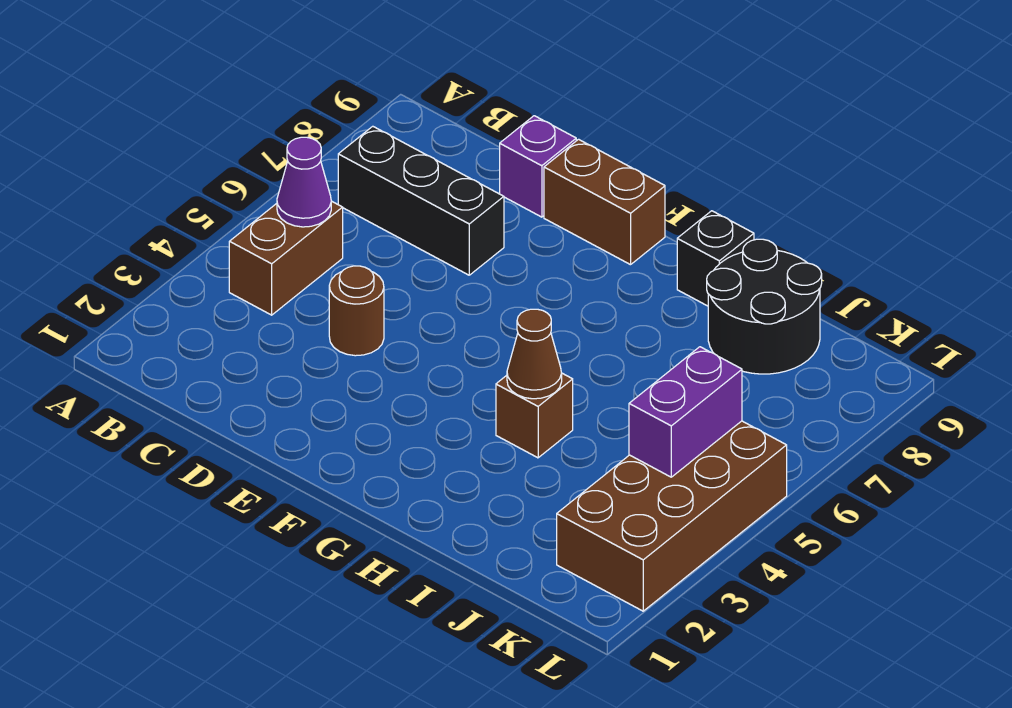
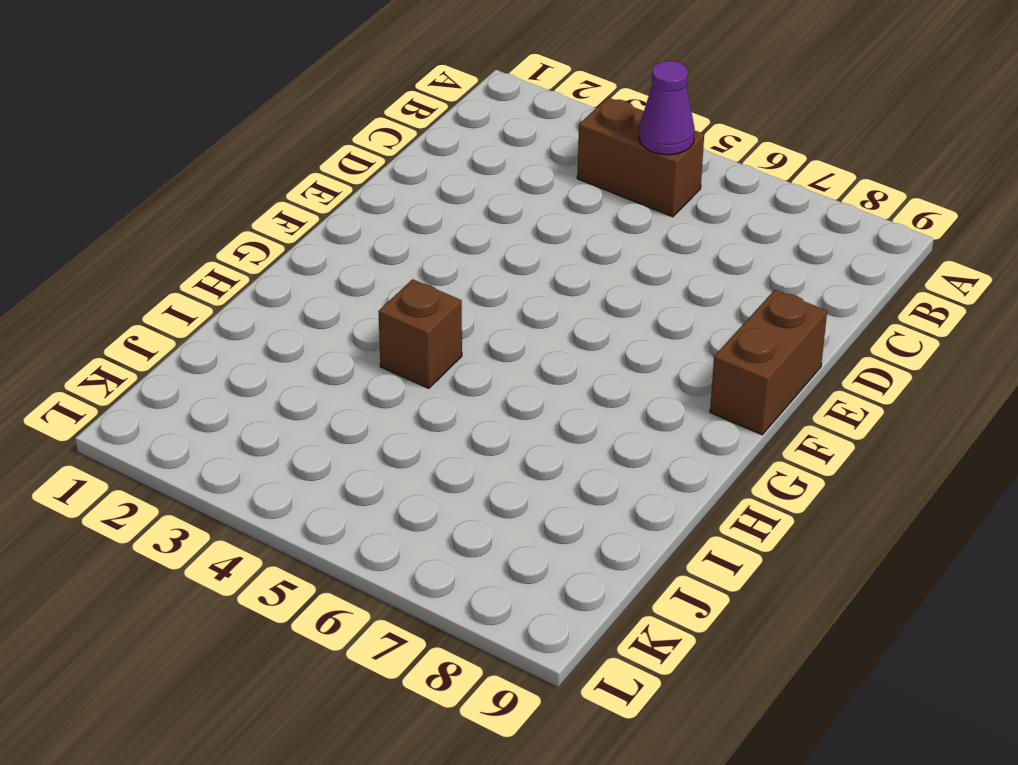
none -> black 1x3 brick [338,126,504,275]
none -> brown 1x1 round brick [329,266,384,356]
none -> purple 1x1 brick [500,116,576,217]

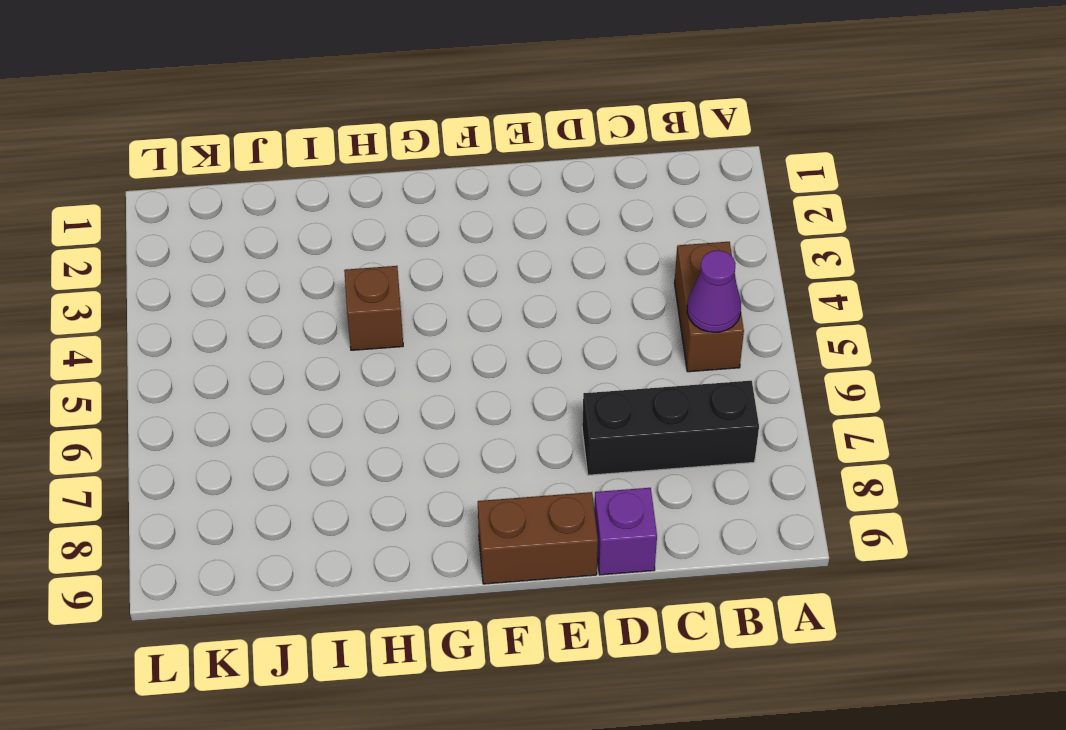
none -> brown 1x1 round brick [329,266,384,356]
none -> black 1x1 brick [677,211,754,306]
none -> black 2x2 round brick [707,239,822,374]

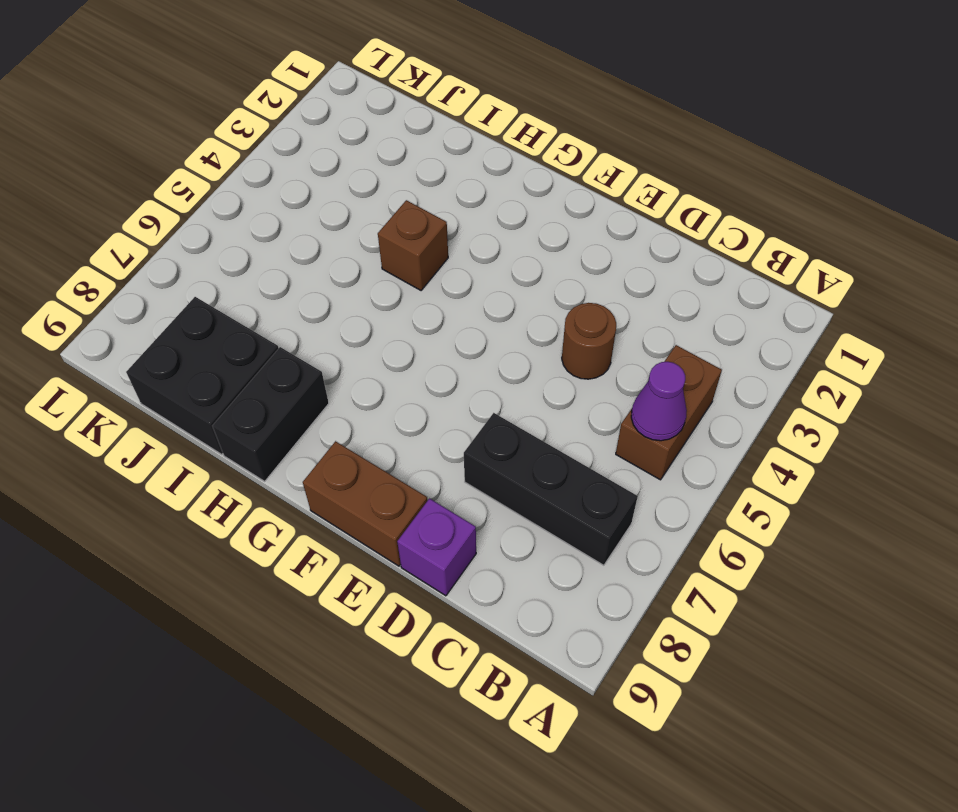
black 1x2 brick [212,347,329,481] -> black 1x1 brick [677,211,754,306]
black 2x2 brick [126,297,279,454] -> black 2x2 round brick [707,239,822,374]
none -> brown 2x4 brick [557,421,787,611]
none -> brown 1x1 cone [507,309,562,399]
none -> purple 1x2 brick [629,347,742,477]

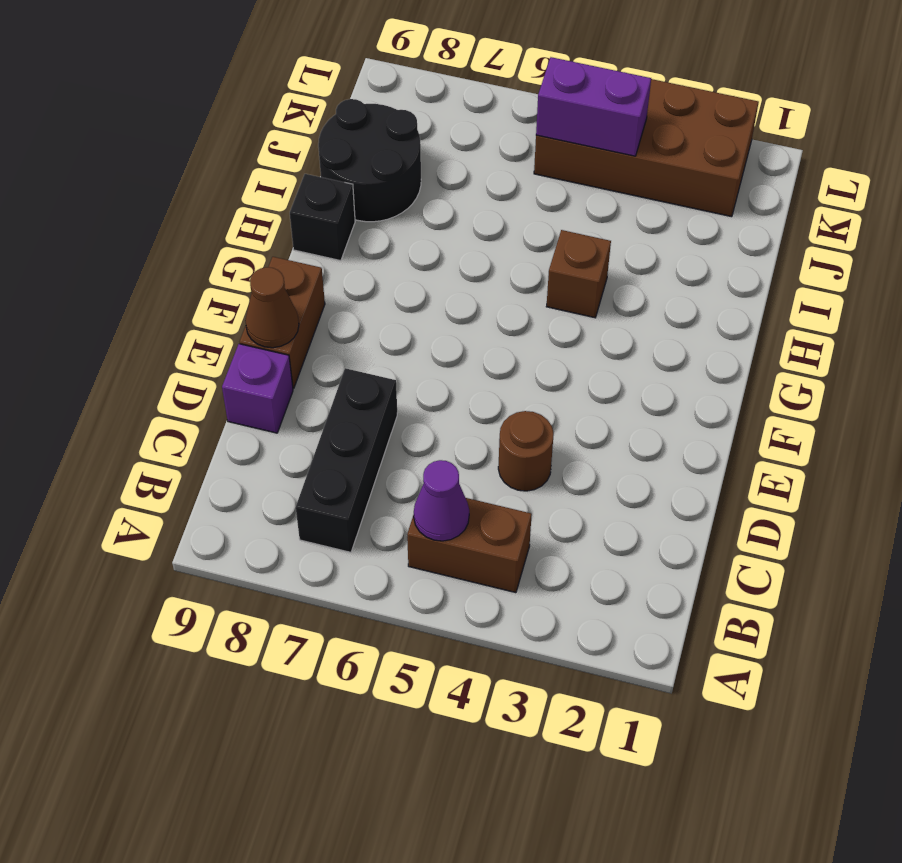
brown 1x1 cone [245,267,299,348] -> brown 1x1 cone moved to [507,309,562,399]

